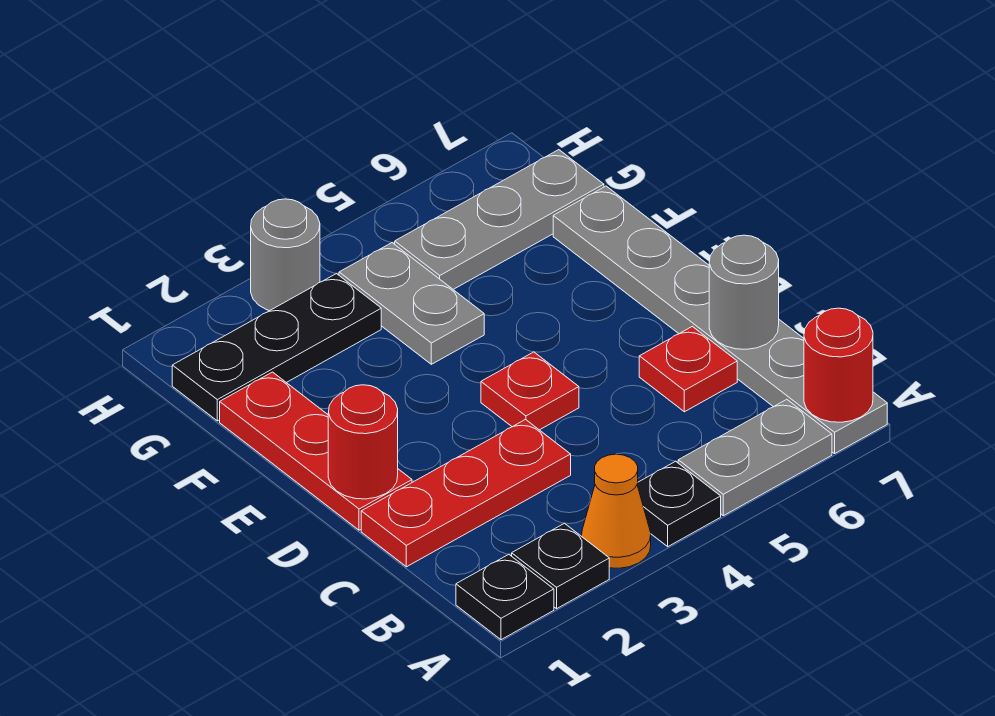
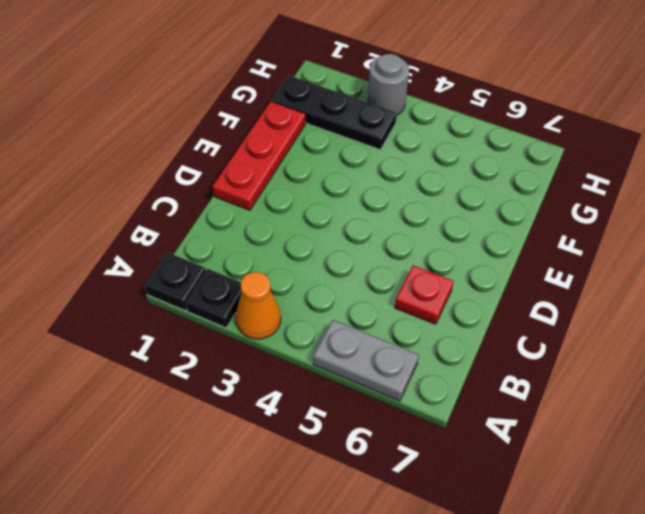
none -> black 1x1 plate [637,461,721,547]
none -> grey 1x6 plate [553,186,887,454]
none -> red 1x3 plate [361,420,571,567]

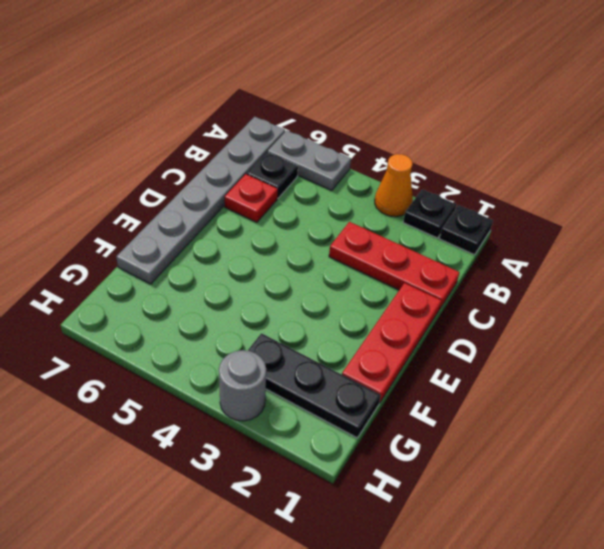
black 1x1 plate [247,152,298,198] -> black 1x1 plate moved to [637,461,721,547]
none -> red 1x1 plate [481,352,579,430]
none -> grey 1x2 plate [339,243,484,364]
none -> grey 1x3 plate [395,150,604,289]

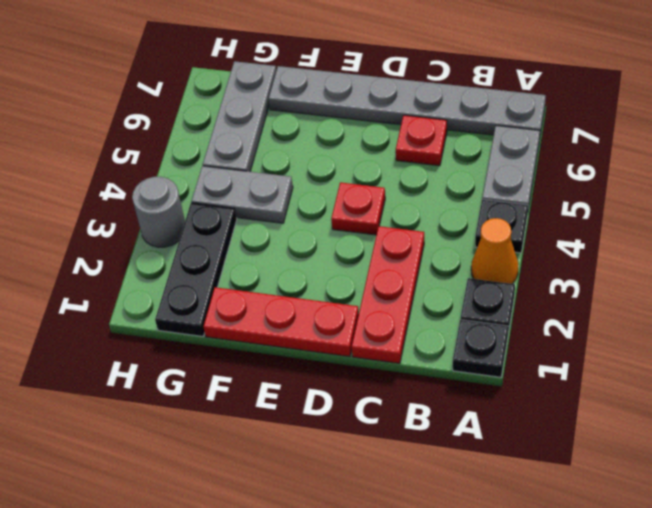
none -> red 1x1 round brick [804,308,873,422]
none -> grey 1x1 round brick [709,235,779,349]
none -> red 1x1 round brick [328,385,398,499]

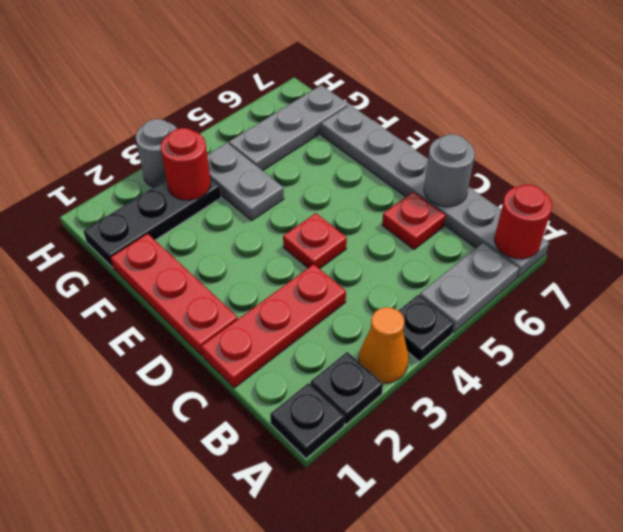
red 1x1 round brick [160,128,211,200] -> red 1x1 round brick moved to [328,385,398,499]

